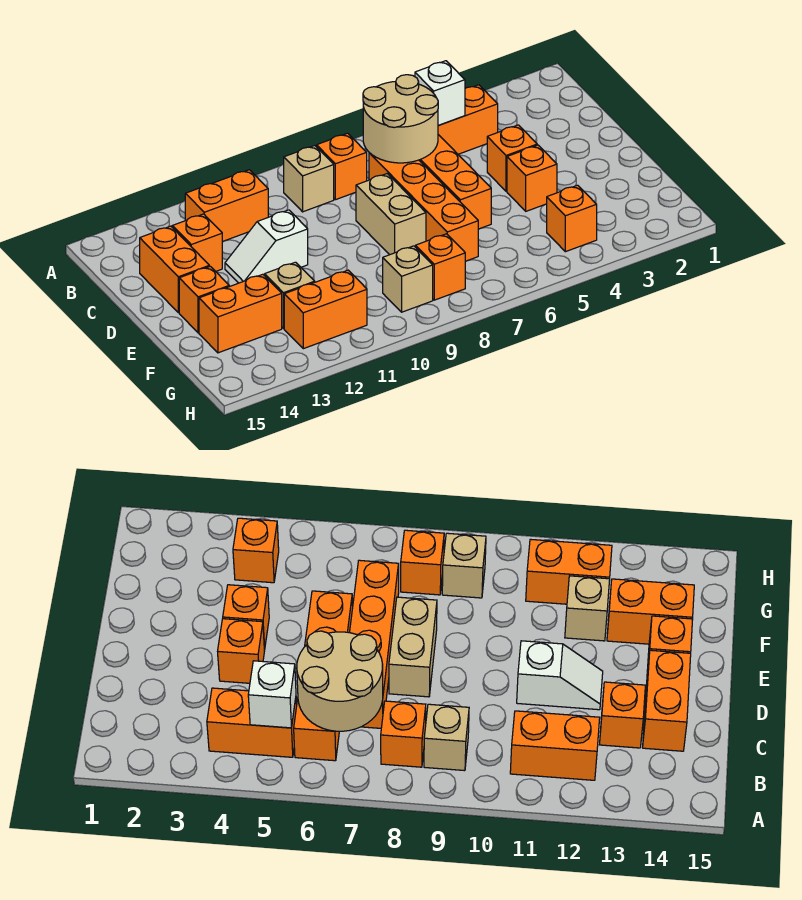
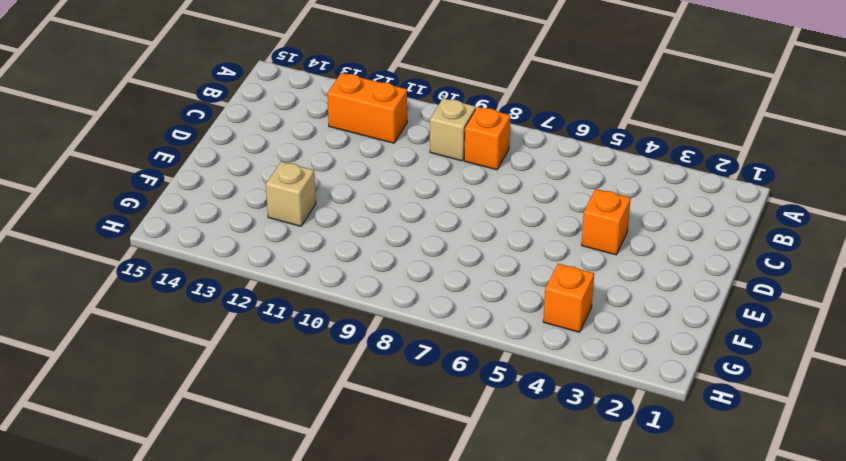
none -> orange 1x2 brick [438,85,498,154]
none -> orange 1x4 brick [419,135,491,229]
none -> orange 1x4 brick [369,153,478,261]

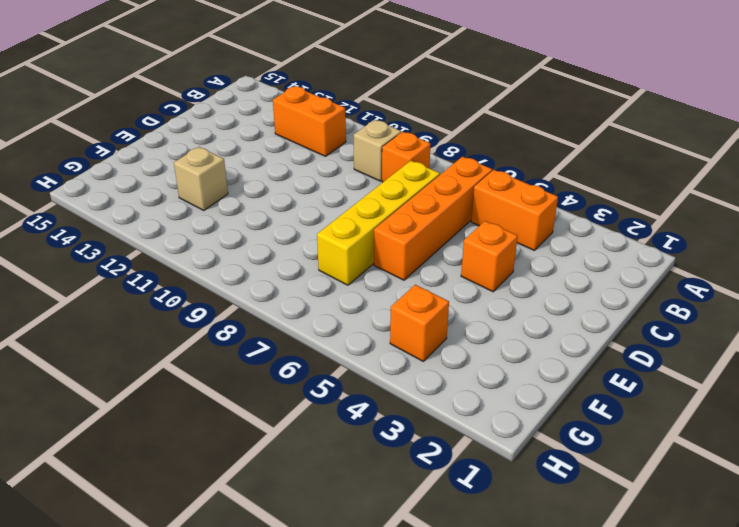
yellow 1x4 brick [317,161,440,285] -> orange 1x4 brick [369,153,478,261]
none -> orange 1x1 brick [172,214,222,271]
none -> orange 1x2 brick [140,226,209,313]
none -> tan 1x2 brick [356,174,426,255]

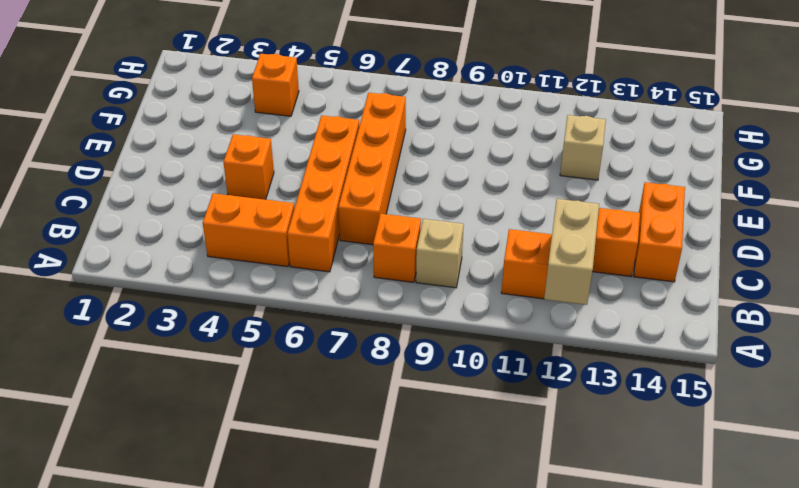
tan 1x2 brick [544,199,599,305] -> tan 1x2 brick moved to [356,174,426,255]
none -> white 1x2 slope [225,210,308,283]
none -> orange 1x1 brick [507,145,557,211]
none -> orange 1x1 brick [179,266,229,333]

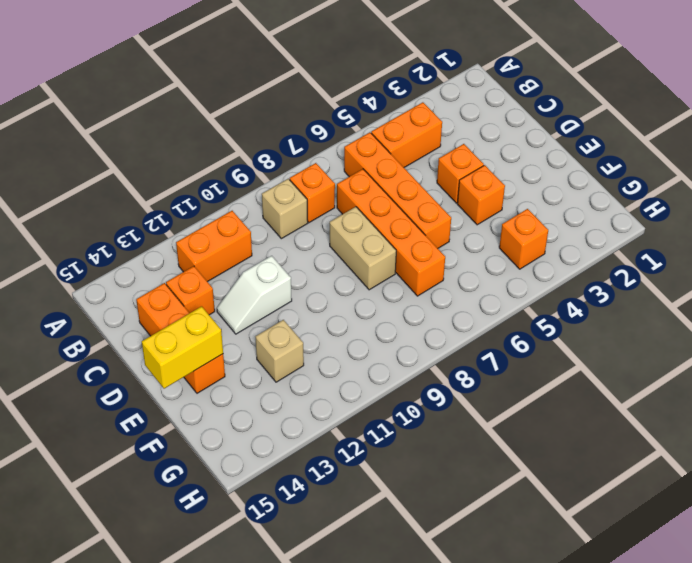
yellow 1x2 brick [142,306,223,389] -> none
none -> orange 1x2 brick [199,274,282,353]
none -> orange 1x1 brick [415,234,465,300]
none -> tan 1x1 brick [383,246,433,312]

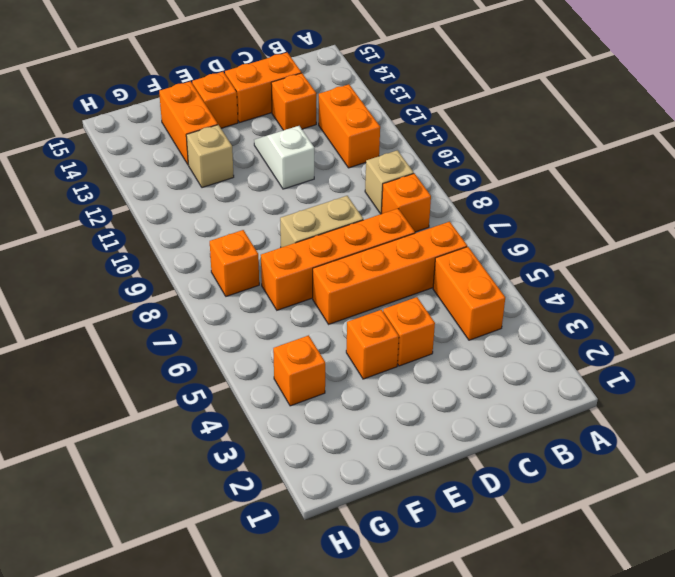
none -> tan 1x1 brick [383,246,433,312]
none -> orange 1x2 brick [284,270,367,349]
none -> white 1x1 brick [415,61,465,126]

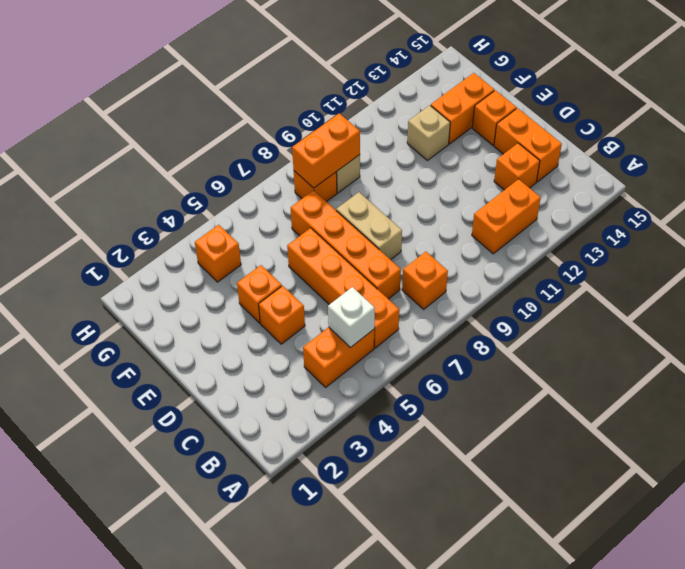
orange 1x2 brick [292,113,360,188] -> orange 1x2 brick moved to [284,270,367,349]
none -> tan 1x1 brick [284,146,334,212]
none -> white 1x2 slope [225,210,308,283]
none -> tan 2x2 round brick [363,75,438,163]

